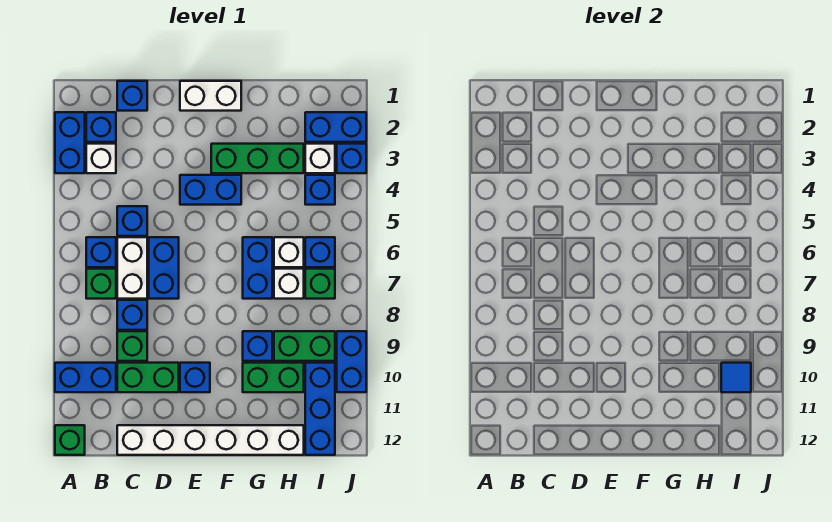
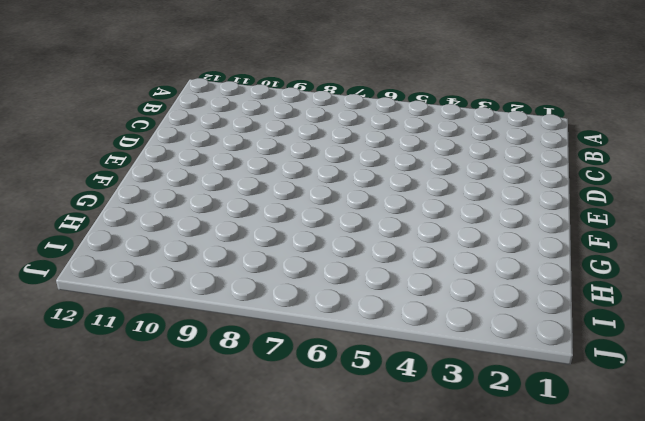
none -> blue 1x2 brick [55,112,85,173]
none -> blue 1x2 brick [55,363,116,392]
none -> green 1x1 brick [55,425,85,455]
none -> blue 1x1 brick [86,112,116,142]

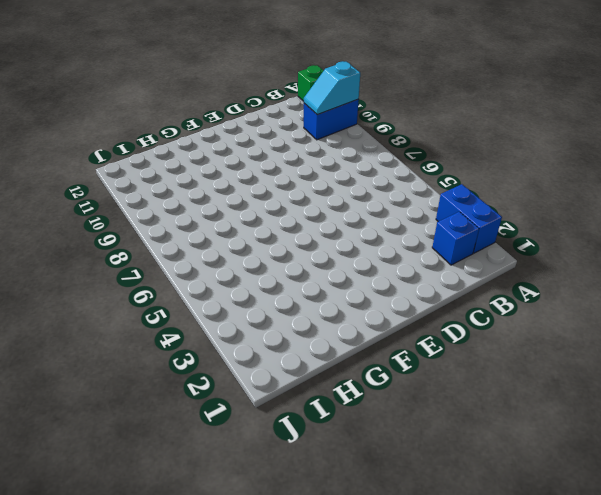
cyan 1x2 slope [304,61,360,115] -> none
none -> white 1x1 brick [86,144,116,173]
none -> blue 1x1 brick [86,237,116,267]
none -> green 1x1 brick [86,269,116,299]
none -> blue 1x1 brick [117,81,147,111]

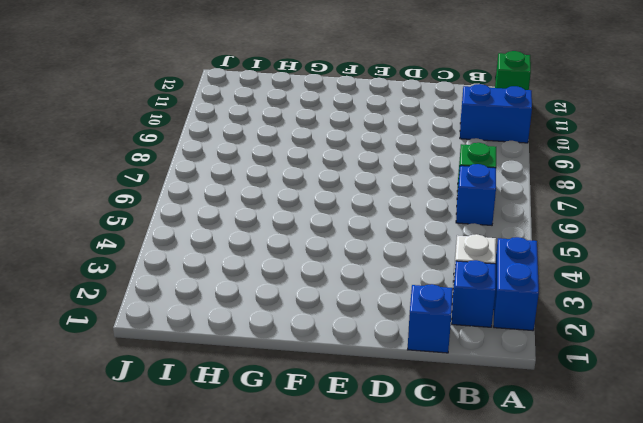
none -> blue 1x1 brick [117,206,147,236]
none -> white 1x2 brick [117,237,147,299]
none -> blue 1x1 brick [117,300,147,330]
none -> green 1x1 brick [117,331,147,361]

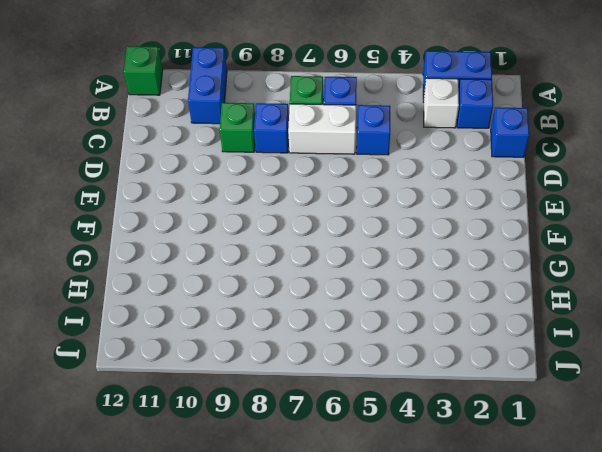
none -> green 1x2 brick [117,363,179,392]
none -> white 1x6 brick [117,425,304,455]
none -> blue 1x2 brick [149,237,179,299]
none -> white 1x2 brick [180,81,241,111]

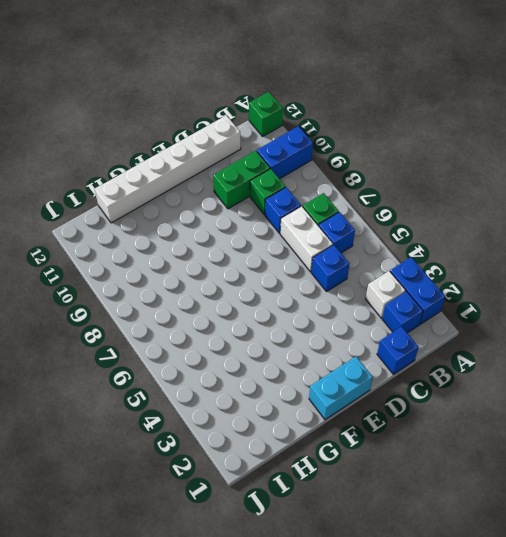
cyan 1x2 brick [309,357,373,420] -> white 1x2 brick [180,81,241,111]
none -> blue 1x2 brick [149,237,179,299]
none -> blue 1x2 brick [180,175,241,205]
none -> blue 1x1 brick [180,363,210,392]
none -> green 1x3 brick [211,144,304,173]

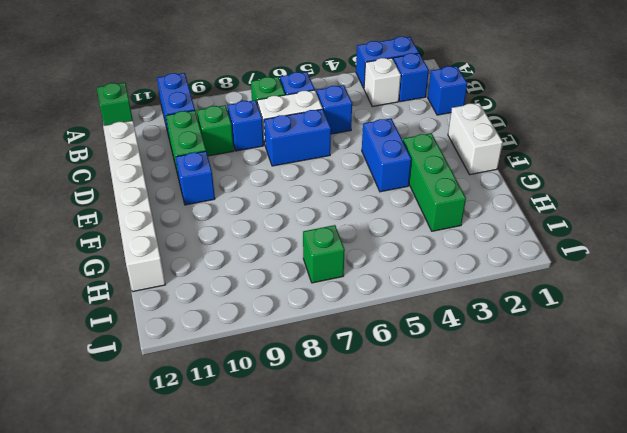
none -> blue 1x2 brick [243,237,272,299]
none -> blue 1x1 brick [243,331,272,361]
none -> green 1x2 brick [243,363,304,392]
none -> white 1x1 brick [274,237,304,267]

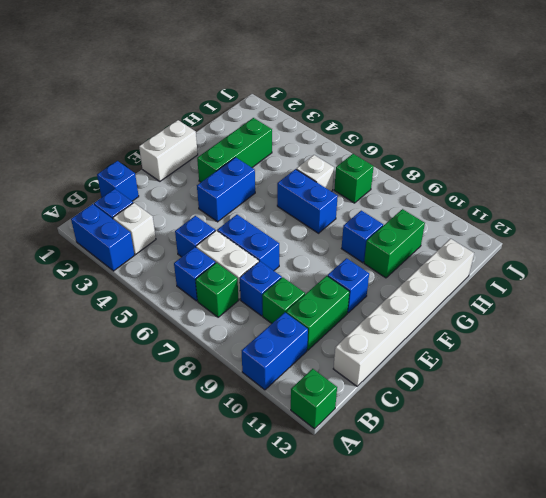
none -> white 1x1 brick [274,269,304,299]
none -> green 1x2 brick [274,331,335,361]
none -> blue 1x2 brick [305,112,366,142]
none -> white 1x1 brick [305,144,335,173]

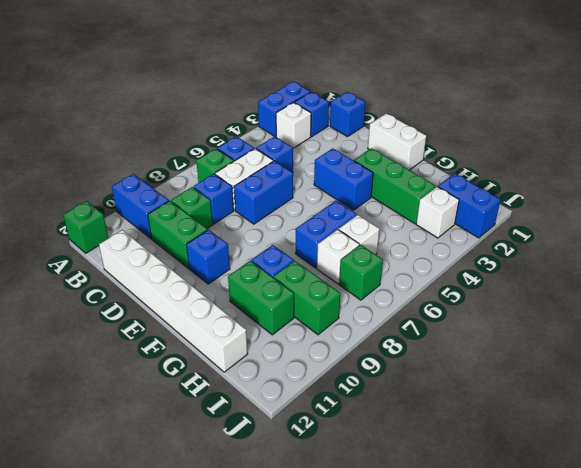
none -> blue 1x1 brick [305,175,335,205]
none -> blue 1x1 brick [305,237,335,267]
none -> blue 1x3 brick [305,363,335,455]
none -> blue 1x1 brick [337,144,366,173]

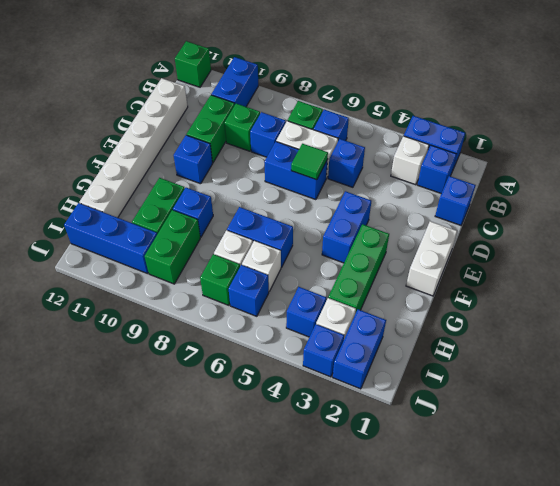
green 1x1 tile [291,144,328,180] -> none
none -> blue 1x2 brick [337,331,366,392]
none -> blue 1x1 tile [721,363,751,392]

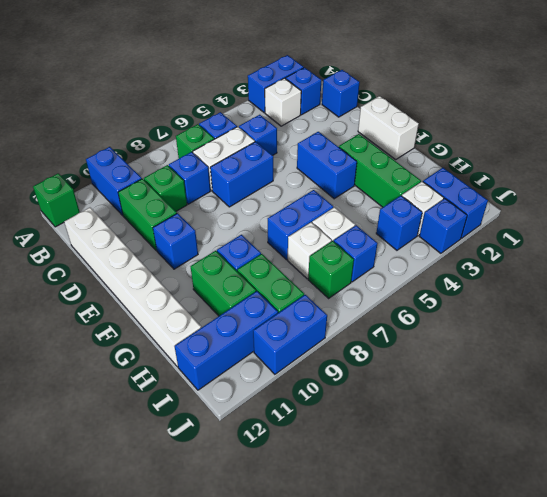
none -> blue 1x1 tile [721,363,751,392]

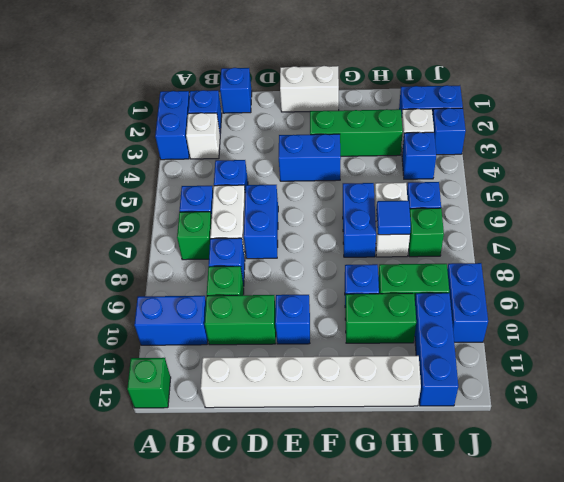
blue 1x1 tile [376,201,411,235] -> blue 1x1 tile moved to [721,363,751,392]

